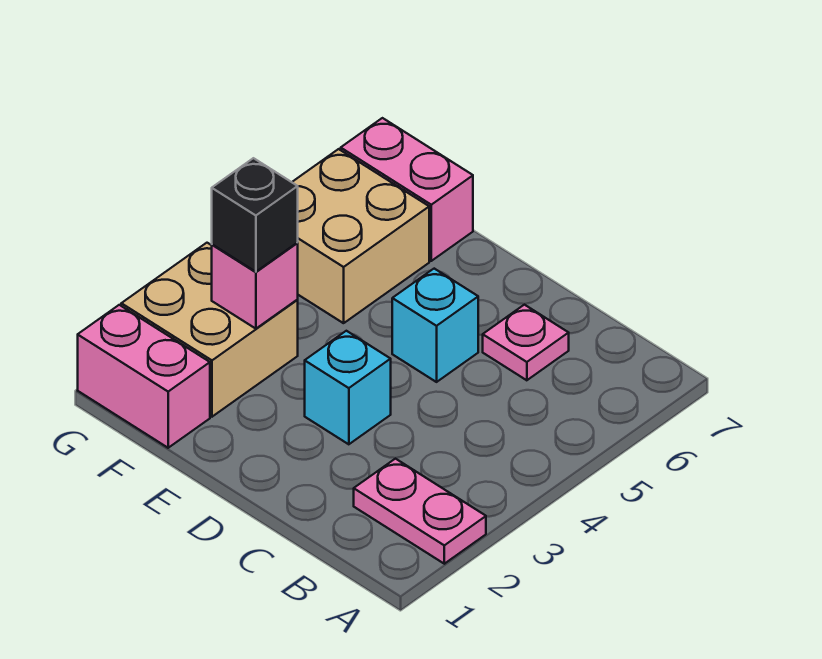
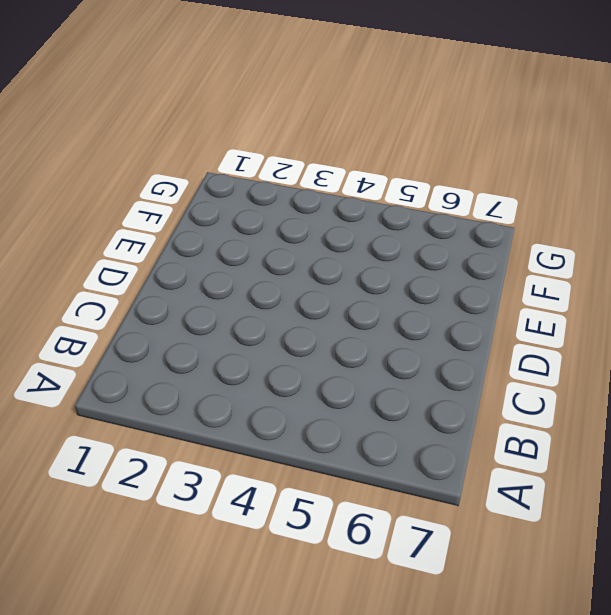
none -> pink 1x2 plate [354,459,486,564]
none -> pink 1x1 plate [483,305,569,380]

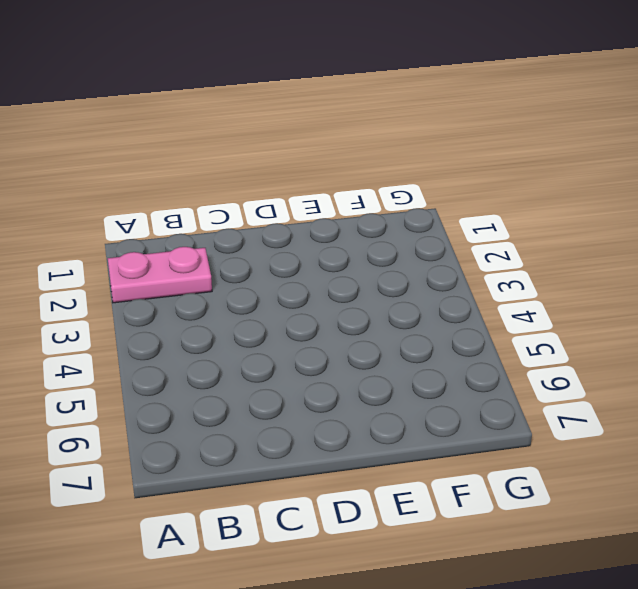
none -> pink 1x1 plate [483,305,569,380]
none -> cyan 1x1 brick [305,331,391,444]

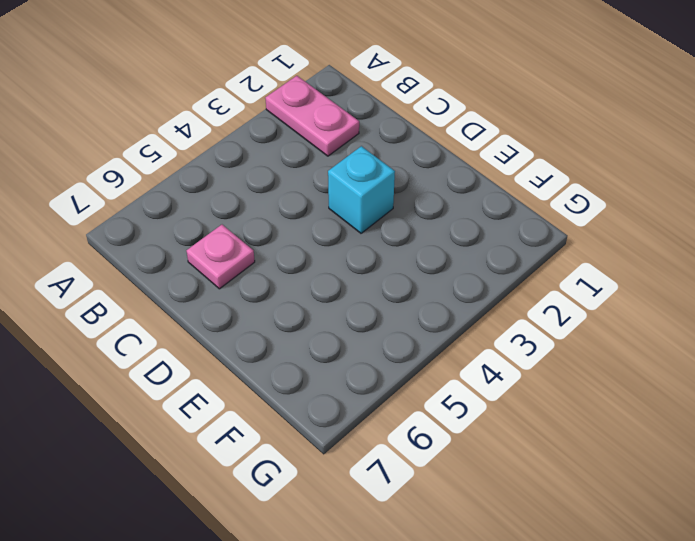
none -> cyan 1x1 brick [392,269,478,382]
none -> pink 1x2 brick [78,305,210,448]

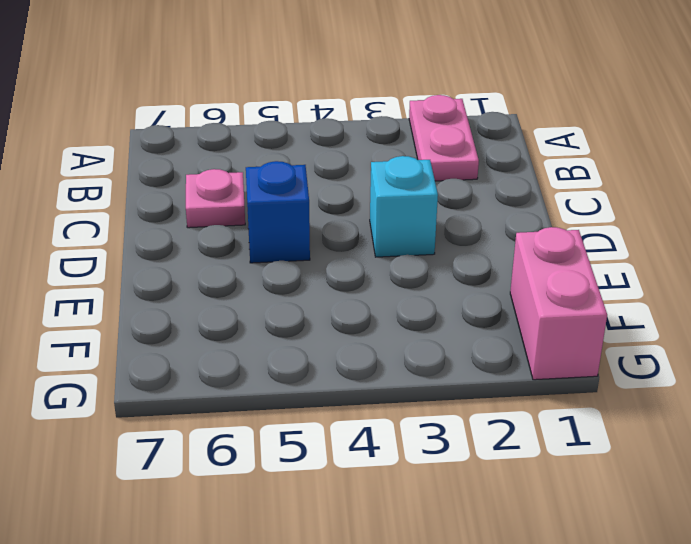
blue 1x1 brick [246,161,310,263] -> cyan 1x1 brick [392,269,478,382]
none -> tan 2x2 brick [121,243,298,417]
none -> tan 2x2 brick [292,149,429,323]

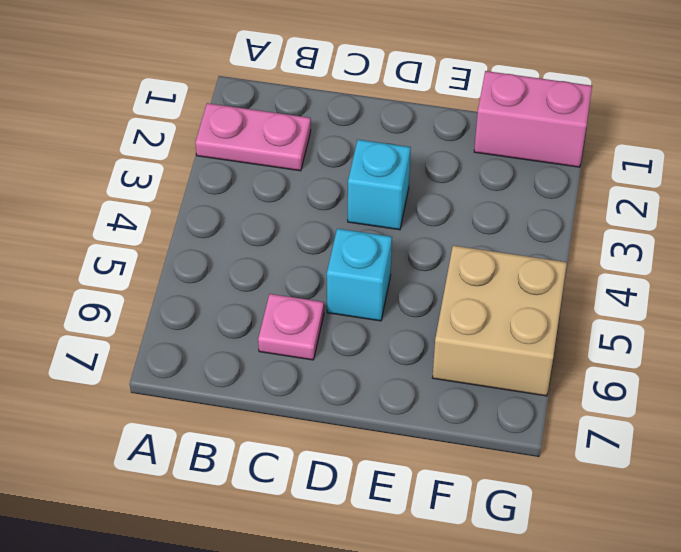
none -> tan 2x2 brick [121,243,298,417]
none -> pink 1x2 brick [341,118,473,261]

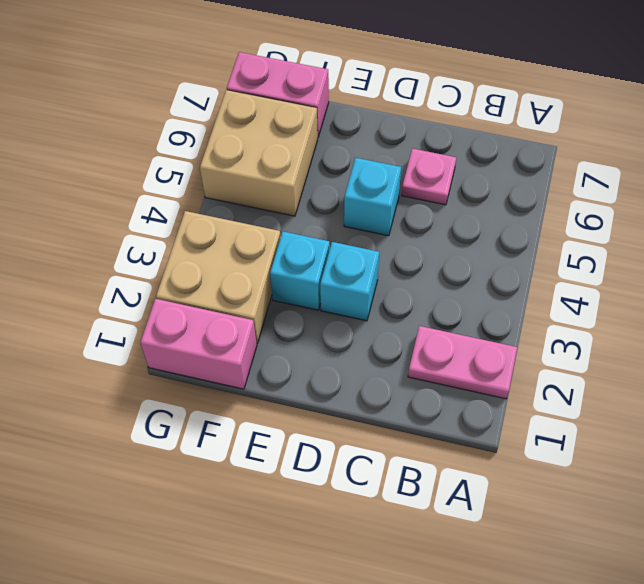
cyan 1x1 brick [270,232,330,310] -> none
none -> pink 1x1 brick [212,243,298,329]
none -> black 1x1 brick [212,158,298,272]

